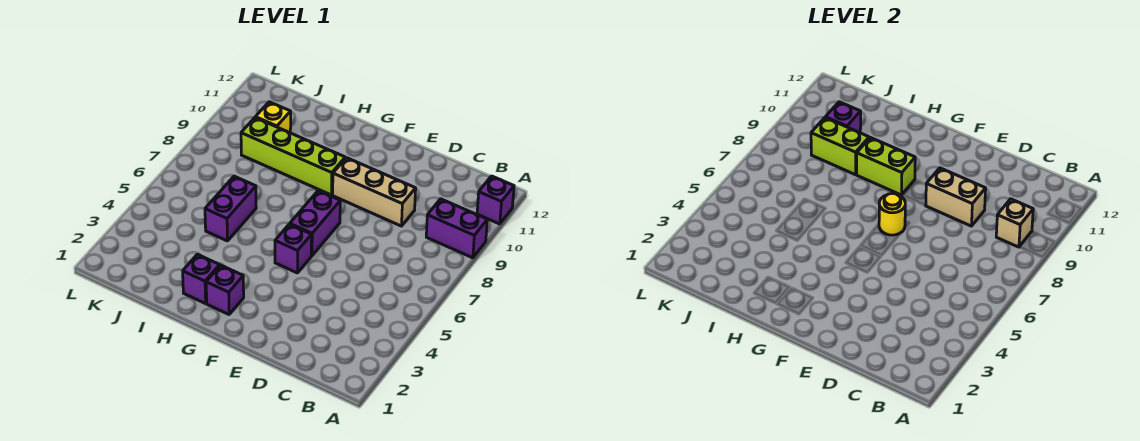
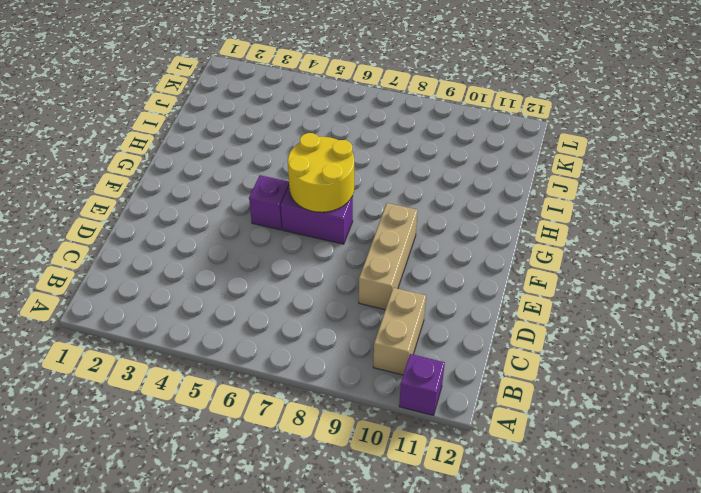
tan 1x2 brick [373,288,426,375] -> tan 1x2 brick moved to [925,168,986,226]
yellow 2x2 round brick [288,133,354,212] -> yellow 1x1 round brick [879,193,905,235]
none -> purple 1x2 brick [426,199,487,258]
none -> purple 1x1 brick [206,265,244,314]
none -> lime 1x4 brick [241,118,345,195]

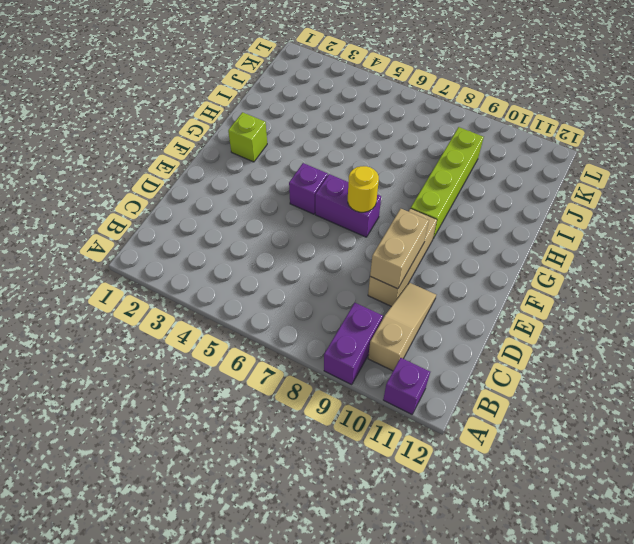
tan 1x3 slope [368,283,436,371] -> none
lime 1x1 brick [228,112,267,162] -> purple 1x1 brick [206,265,244,314]
none -> purple 1x1 brick [183,254,220,304]
none -> purple 1x2 brick [205,176,256,241]
none -> yellow 1x1 brick [255,102,291,133]

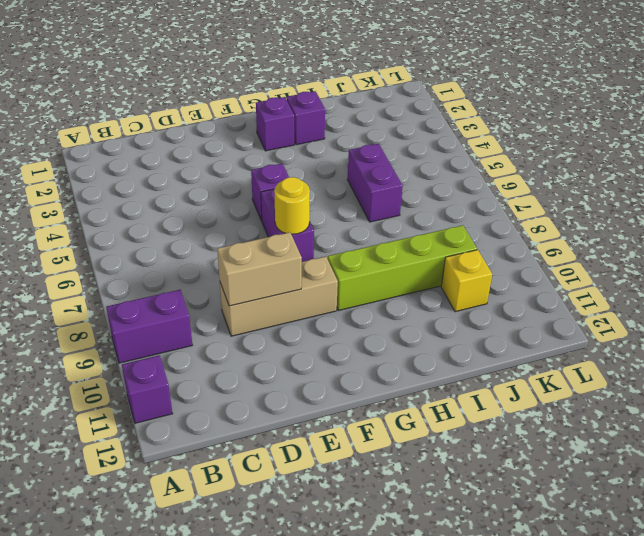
none -> tan 1x1 brick [996,199,1033,247]
none -> lime 1x2 brick [857,137,915,195]
none -> lime 1x2 brick [811,118,869,175]

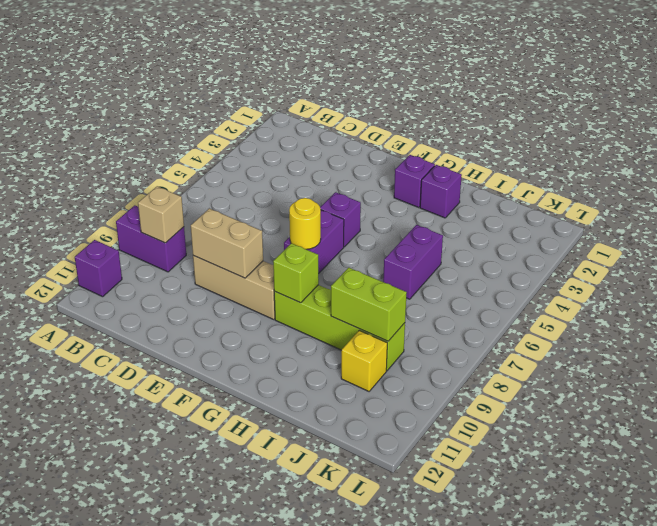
lime 1x1 brick [273,243,319,303] -> lime 1x2 brick [857,137,915,195]
none -> purple 1x1 brick [825,102,861,133]

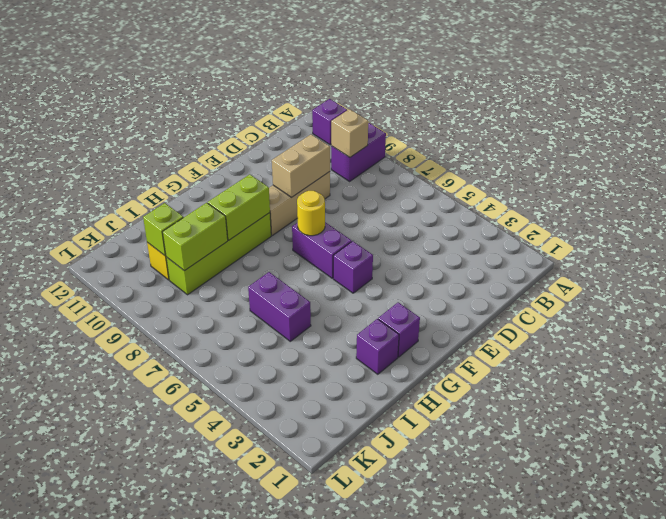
lime 1x1 brick [143,203,183,256] -> purple 1x1 brick [825,102,861,133]

